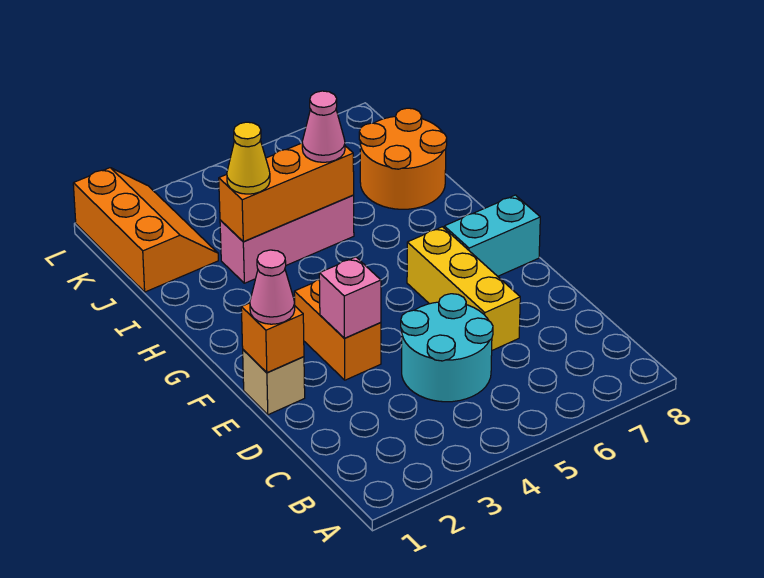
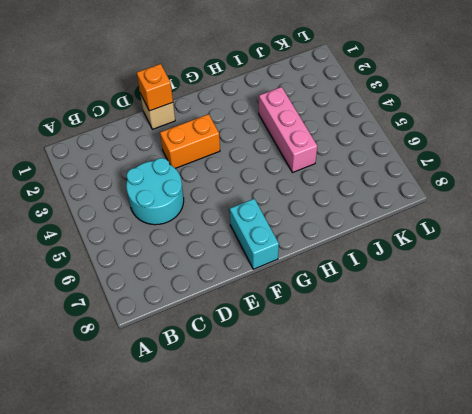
none -> yellow 1x3 brick [407,227,520,350]
none -> orange 2x2 round brick [359,108,447,209]
none -> orange 2x3 slope [73,168,218,292]

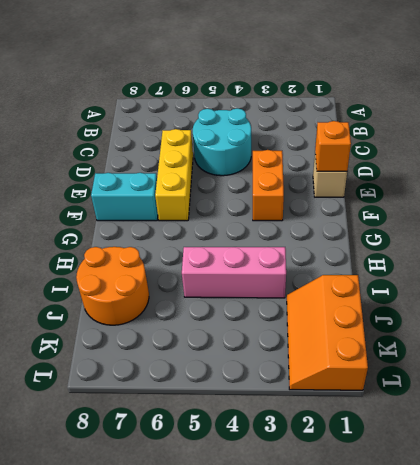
none -> pink 1x1 brick [319,257,381,338]
none -> orange 1x3 brick [219,143,354,242]
none -> pink 1x1 cone [250,250,295,324]

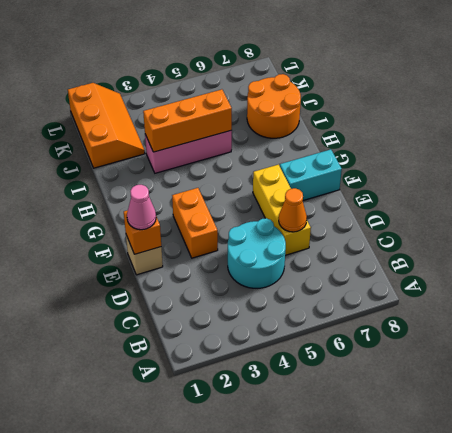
orange 1x1 cone [279,188,307,232] -> none
none -> pink 1x1 brick [319,257,381,338]
none -> yellow 1x1 cone [227,122,270,194]
none -> pink 1x1 cone [302,91,345,162]

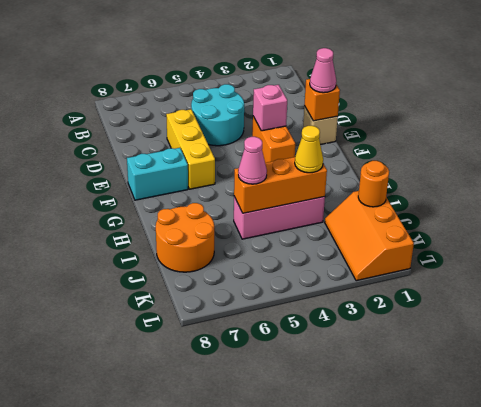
orange 1x1 round brick [358,161,389,207] -> none

